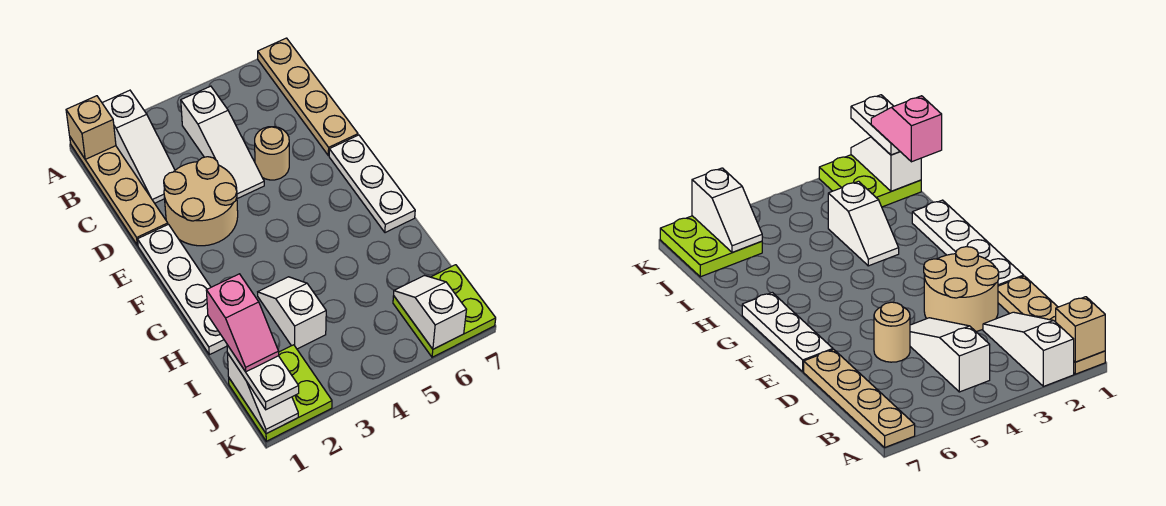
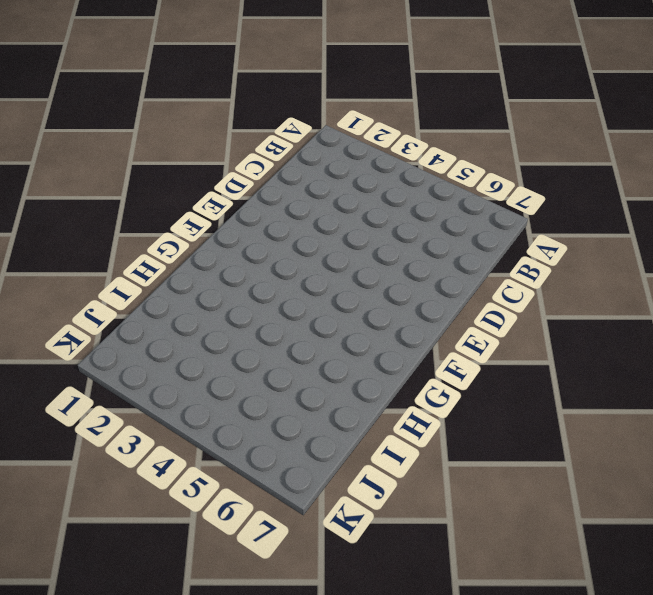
none -> tan 1x4 plate [70,137,168,246]
none -> white 1x3 slope [102,90,175,203]
none -> tan 1x4 plate [258,38,358,156]

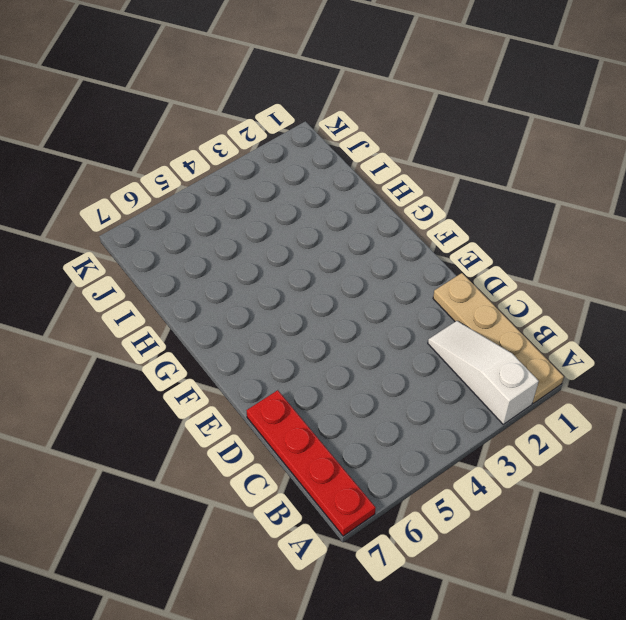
red 1x4 plate [247,390,376,536] -> tan 1x4 plate [258,38,358,156]
none -> white 1x3 slope [181,86,264,199]
none -> tan 2x2 round brick [164,157,238,246]
none -> tan 1x1 round brick [255,127,289,180]

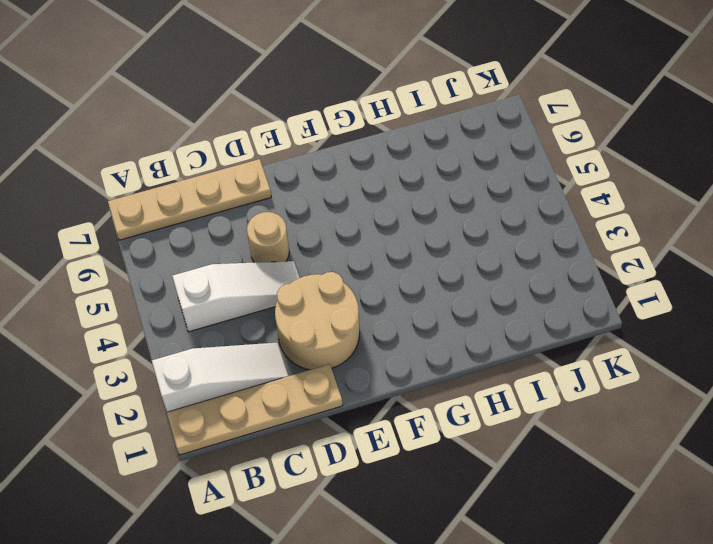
none -> white 1x4 plate [138,224,227,355]
none -> white 1x3 plate [329,135,415,233]
none -> white 1x2 slope [258,277,326,349]

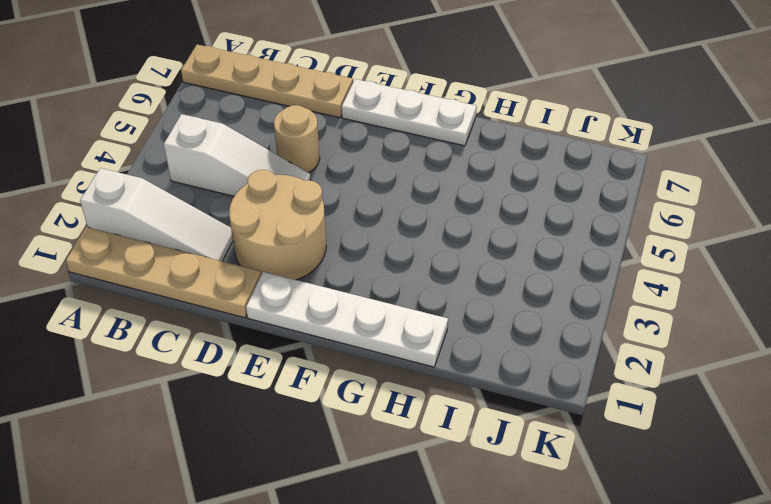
none -> white 1x2 slope [258,277,326,349]
none -> lime 2x2 plate [229,345,332,441]
none -> lime 2x2 plate [393,265,496,357]

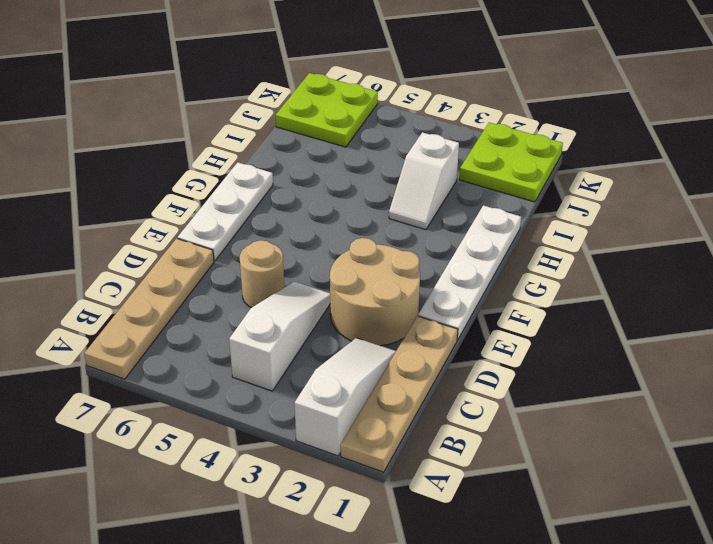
none -> tan 1x1 brick [66,96,116,159]
none -> white 1x2 slope [227,353,298,434]
none -> white 1x2 slope [394,276,466,349]

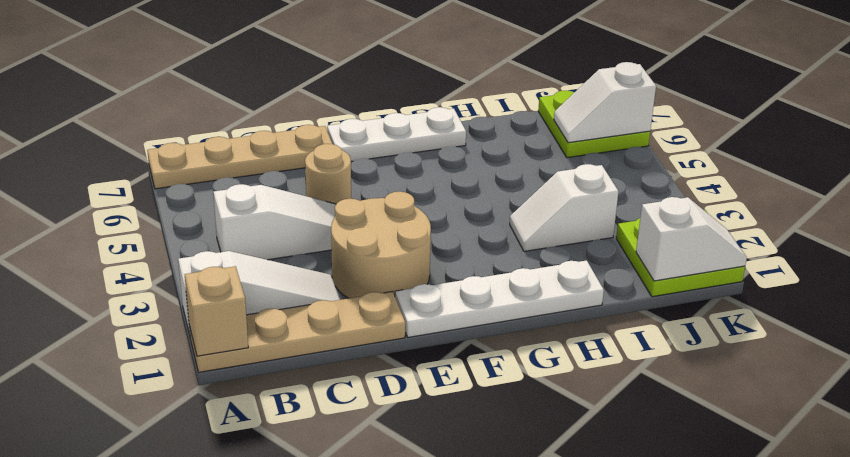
none -> white 1x2 plate [227,345,299,410]
none -> pink 1x2 slope [206,274,279,372]

